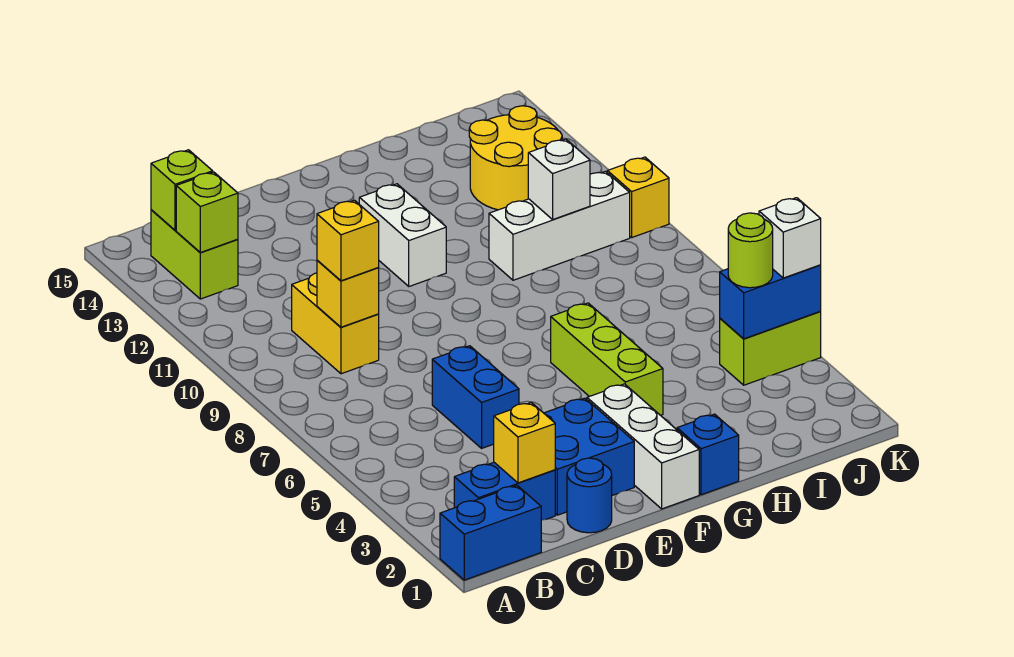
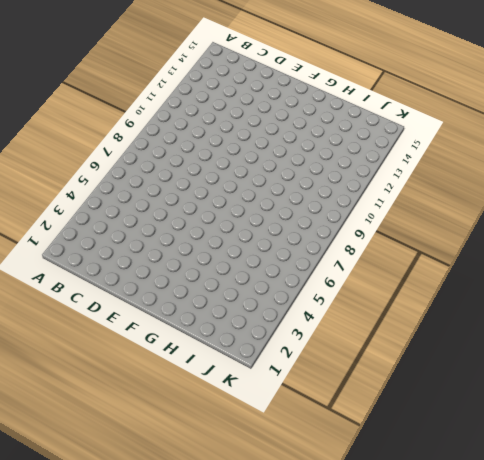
none -> blue 1x2 brick [440,486,541,580]
none -> blue 1x2 brick [454,462,555,521]
none -> lime 1x2 brick [151,210,238,299]

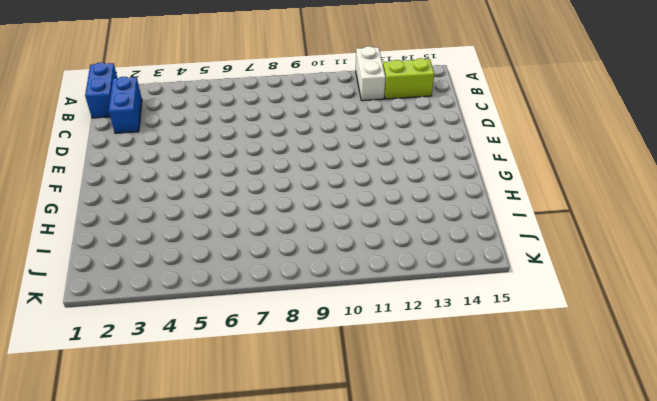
white 1x2 brick [356,46,386,101] -> white 1x2 brick turned to [359,184,446,286]
none -> yellow 1x2 brick [292,273,379,374]
none -> blue 1x1 round brick [567,458,612,533]
none -> blue 2x2 brick [544,398,634,515]

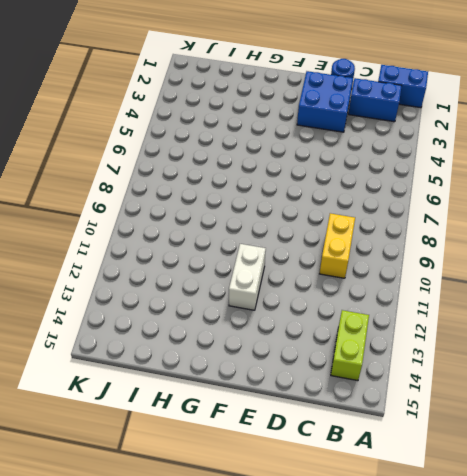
none -> blue 1x2 brick [432,346,519,448]
none -> white 1x3 brick [587,384,699,509]
none -> blue 1x1 brick [677,414,739,495]

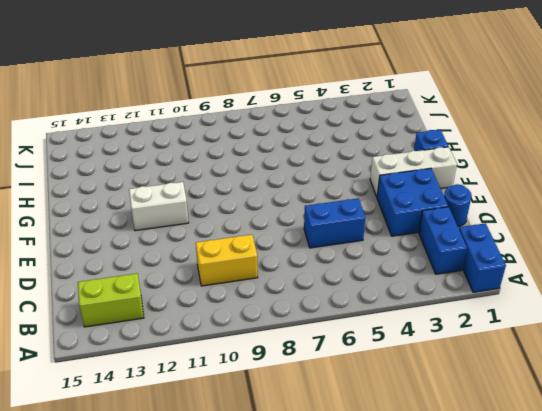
none -> lime 1x3 brick [551,303,663,415]
none -> white 1x3 brick [489,171,630,280]
none -> yellow 2x2 round brick [469,106,562,210]

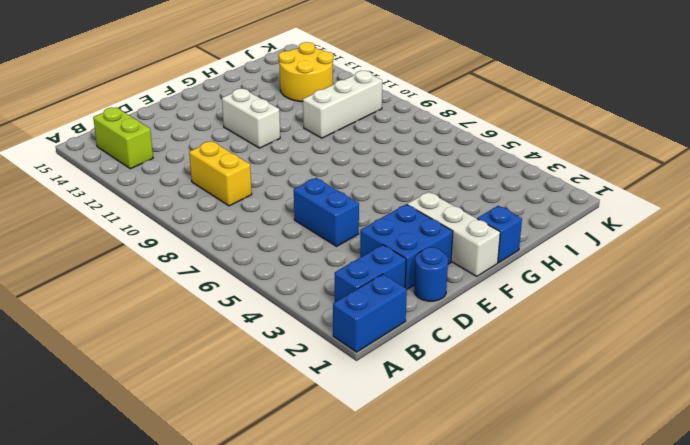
none -> lime 1x3 brick [551,303,663,415]
none -> lime 1x2 brick [720,311,821,385]
none -> yellow 1x1 brick [607,157,669,237]

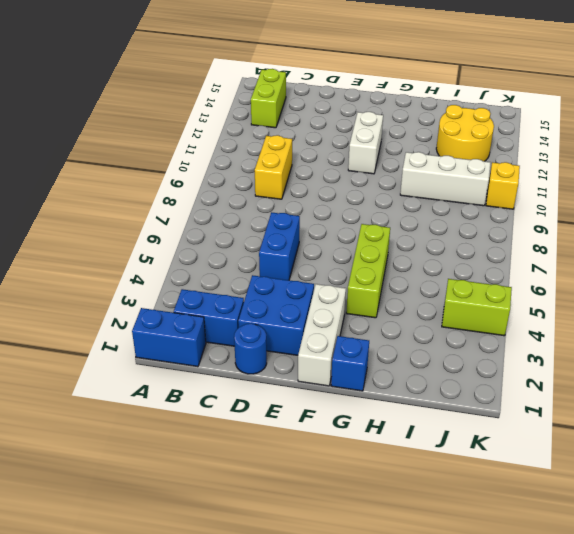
none -> lime 1x1 brick [176,172,238,253]
none -> lime 1x1 brick [151,150,213,230]
none -> yellow 1x1 brick [494,402,555,483]

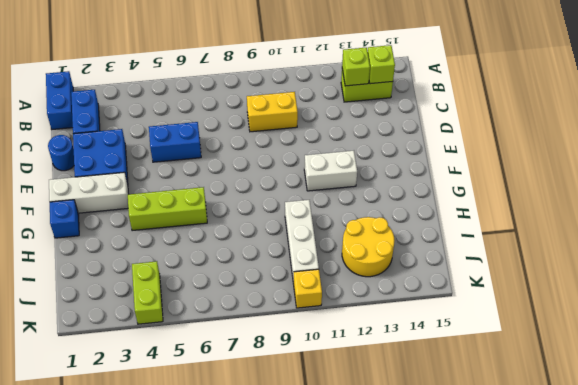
none -> yellow 1x1 brick [494,402,555,483]
none -> yellow 1x1 brick [317,260,379,327]
none -> white 1x1 brick [528,139,590,219]

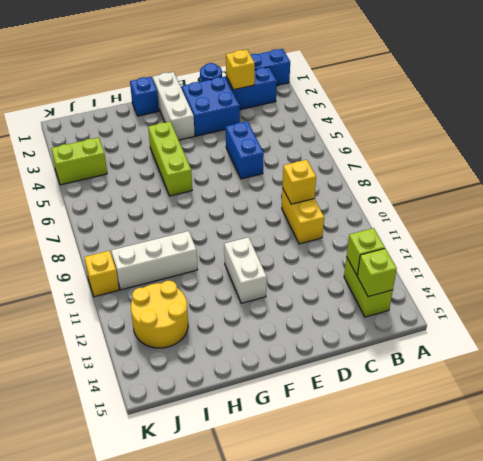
none -> white 1x1 brick [528,139,590,219]
none -> blue 1x2 brick [720,265,821,339]
none -> yellow 1x1 brick [317,200,379,281]

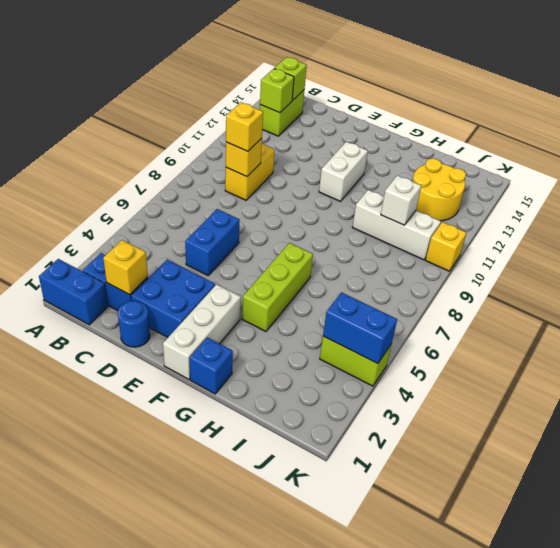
none -> lime 1x1 round brick [728,213,773,288]
none -> white 1x1 brick [759,198,821,278]

